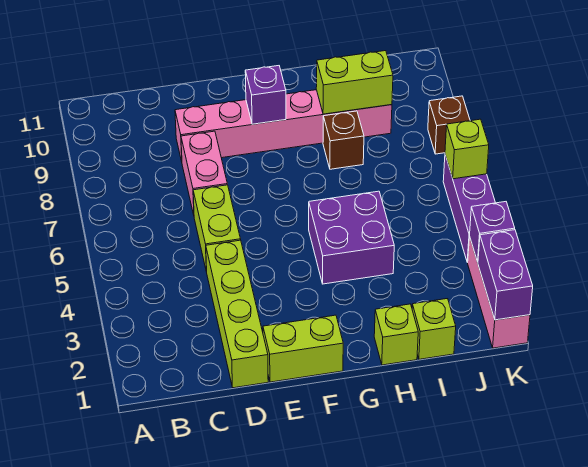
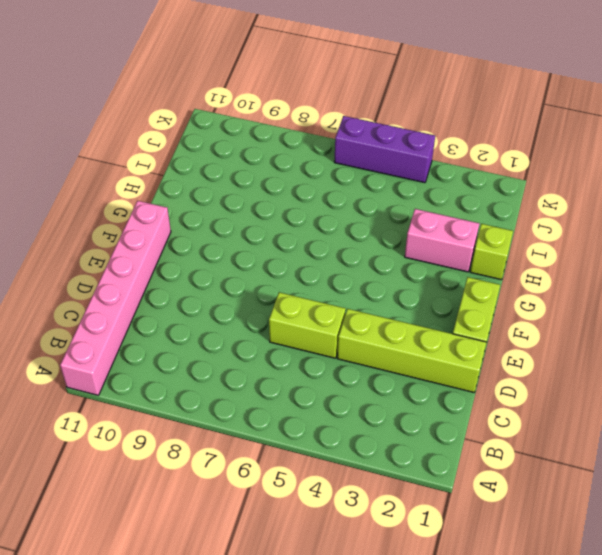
pink 1x6 brick [60,201,171,395] -> pink 1x6 brick moved to [175,90,392,162]
pink 1x2 brick [405,209,480,272] -> pink 1x2 brick moved to [181,131,227,215]
none -> purple 2x2 brick [309,191,394,284]
none -> brown 1x1 brick [323,111,364,169]
none -> lime 1x1 brick [412,299,456,359]

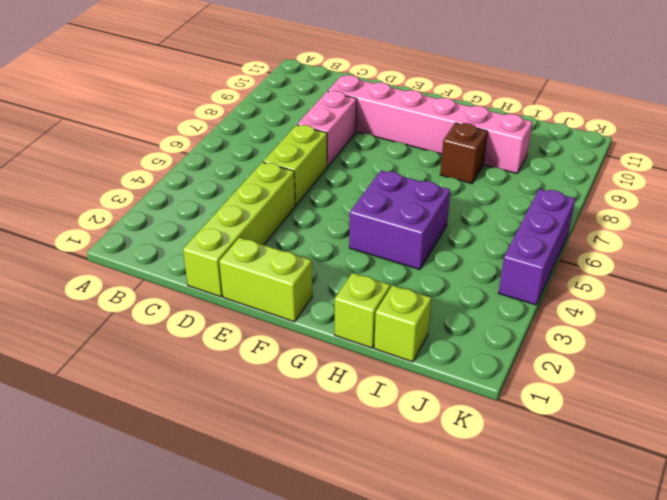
none -> pink 1x3 brick [467,236,530,348]
none -> brown 1x1 brick [428,96,470,154]
none -> purple 1x1 brick [245,66,286,124]

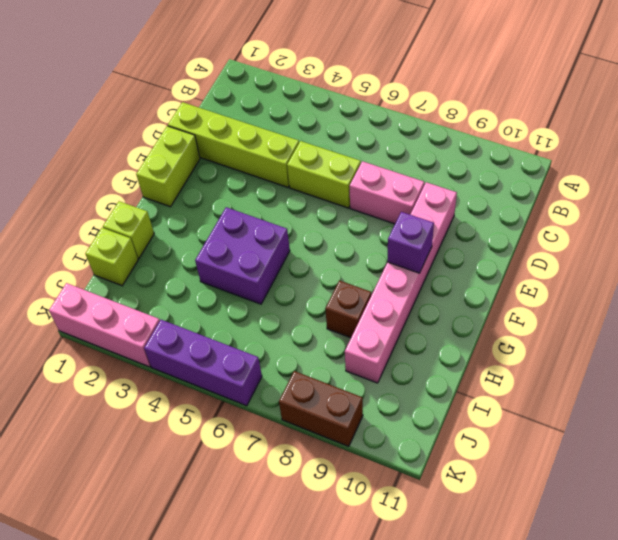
brown 1x2 brick [279,371,363,446] -> brown 1x1 brick [428,96,470,154]
none -> lime 1x2 brick [316,51,393,114]
none -> purple 1x2 brick [478,230,533,320]
none -> purple 1x1 brick [470,202,515,262]

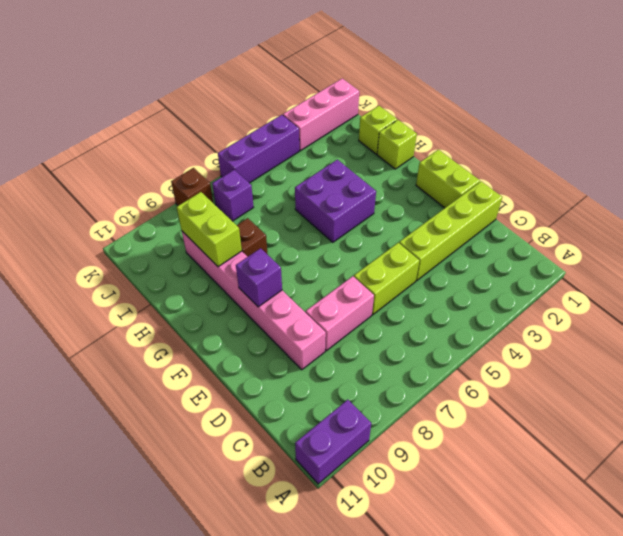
purple 1x2 brick [295,400,371,484] -> purple 1x2 brick moved to [478,230,533,320]
purple 1x1 brick [212,170,254,221] -> purple 1x1 brick moved to [470,202,515,262]
none -> lime 1x1 brick [445,119,489,179]

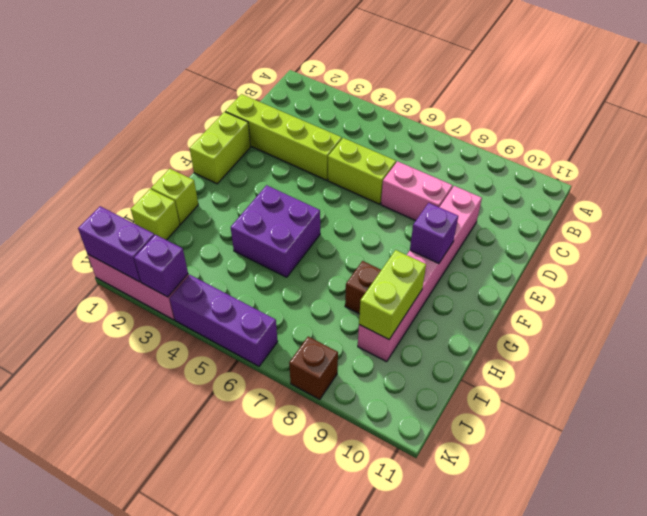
none -> lime 1x1 brick [445,119,489,179]

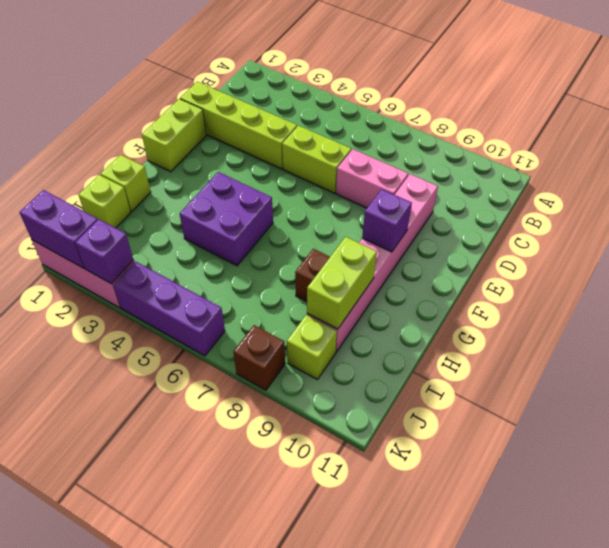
lime 1x1 brick [287,315,337,380] -> lime 1x1 brick moved to [445,119,489,179]

